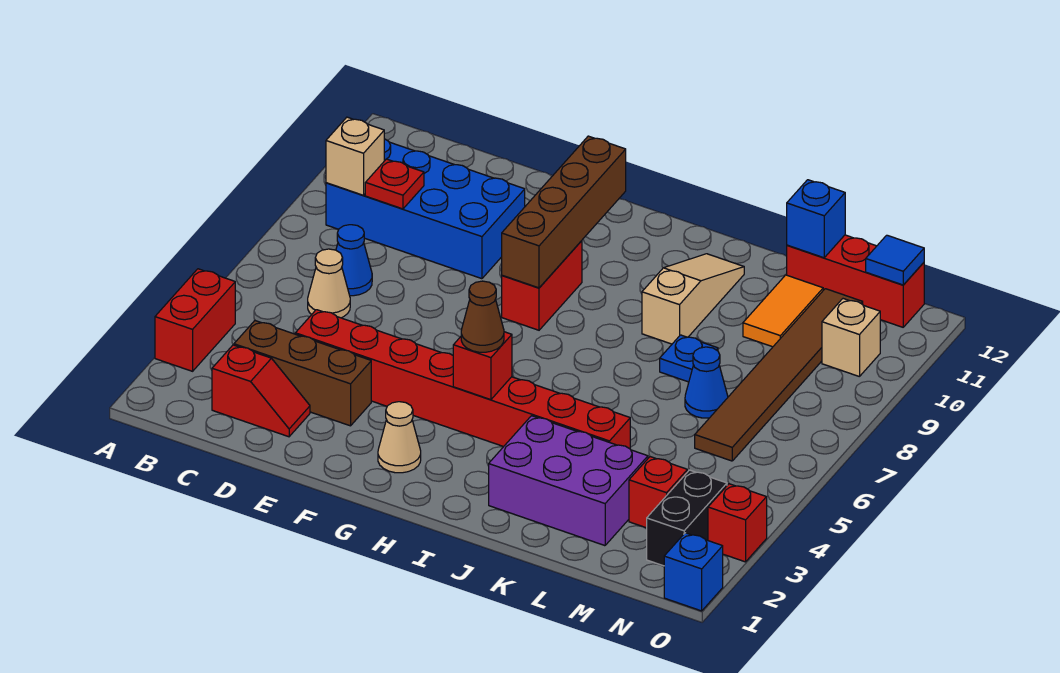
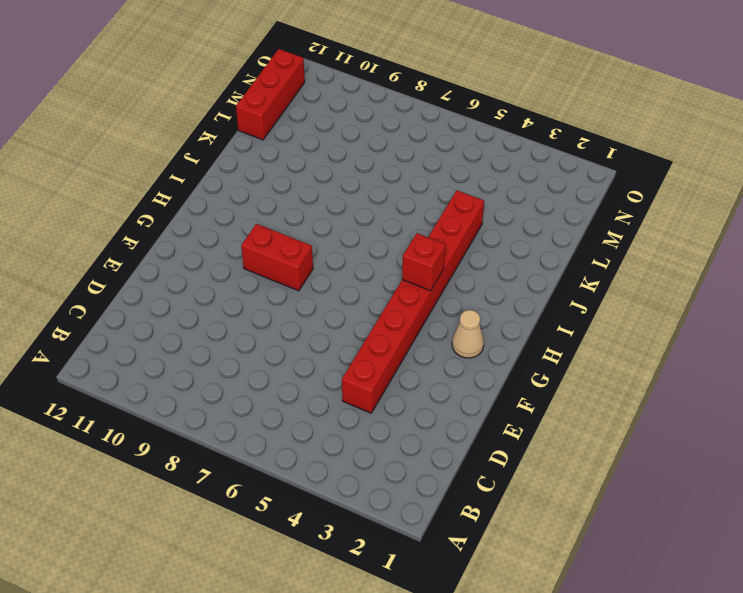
none -> red 1x2 brick [155,269,235,371]
none -> blue 2x4 brick [326,139,525,279]
none -> red 1x2 slope [212,345,310,437]

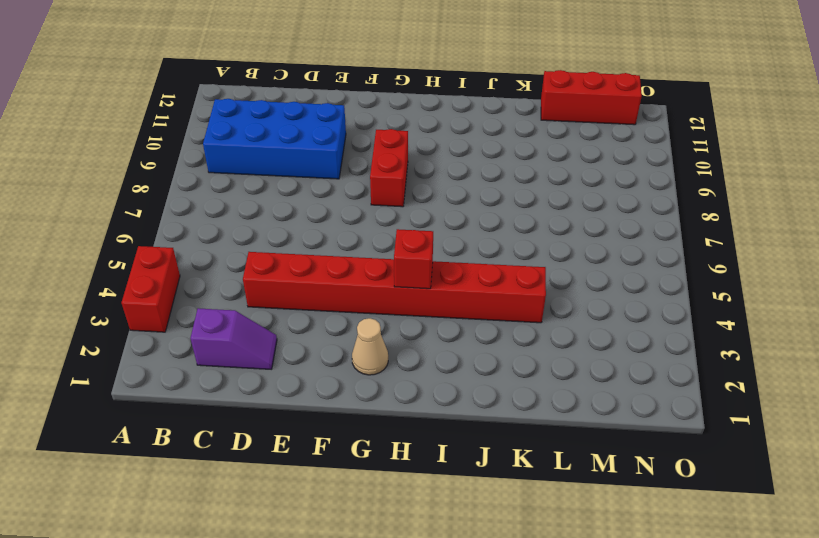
purple 1x2 slope [191,308,277,369] -> red 1x2 slope [212,345,310,437]
none -> brown 1x3 brick [234,321,371,426]
none -> tan 1x1 cone [308,249,350,318]
none -> blue 1x1 cone [336,225,372,296]

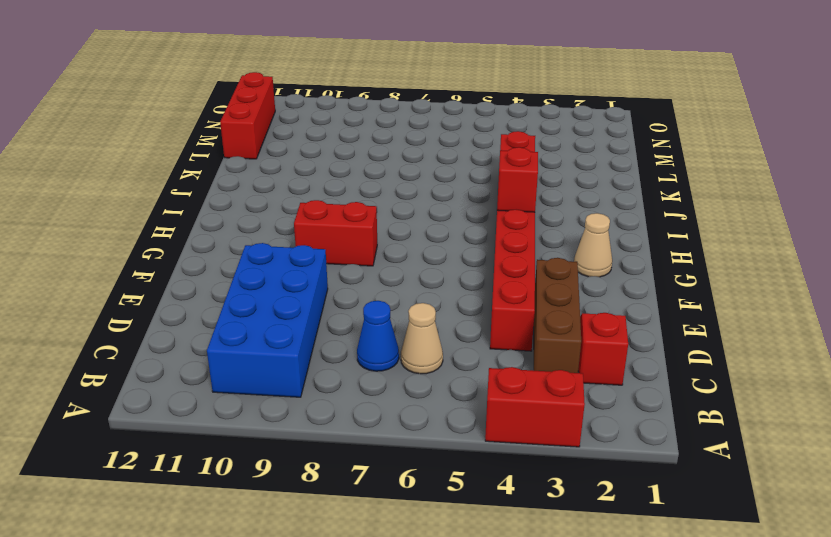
none -> purple 2x3 brick [489,416,648,546]
none -> tan 1x3 slope [642,254,744,344]
none -> blue 1x1 plate [660,335,718,382]

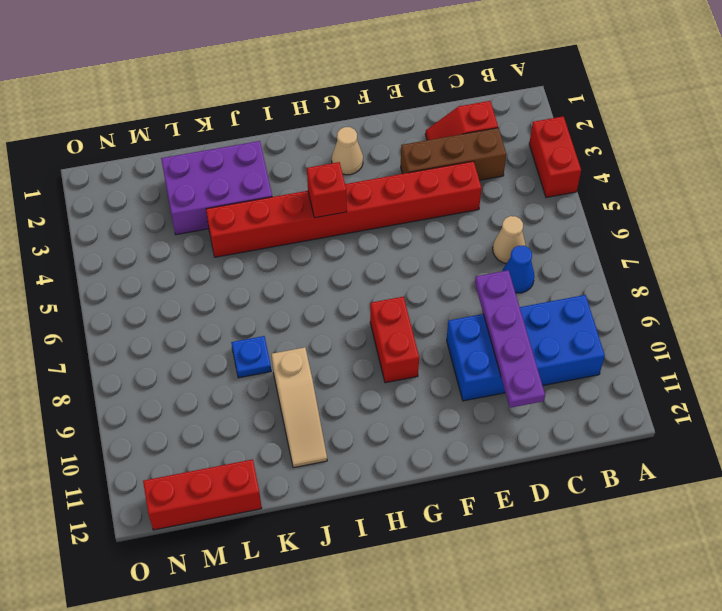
purple 1x4 plate [475,270,545,408] -> none
none -> blue 1x1 cone [685,347,728,418]
none -> orange 1x2 tile [743,275,823,347]
none -> red 1x1 brick [629,457,687,528]

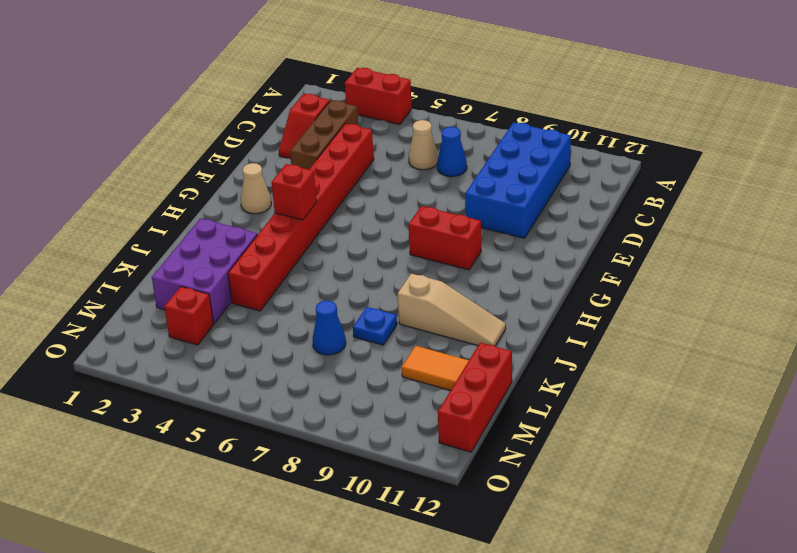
none -> brown 1x6 tile [695,289,863,461]
none -> black 1x2 brick [647,470,727,566]
none -> tan 1x1 brick [822,299,880,377]

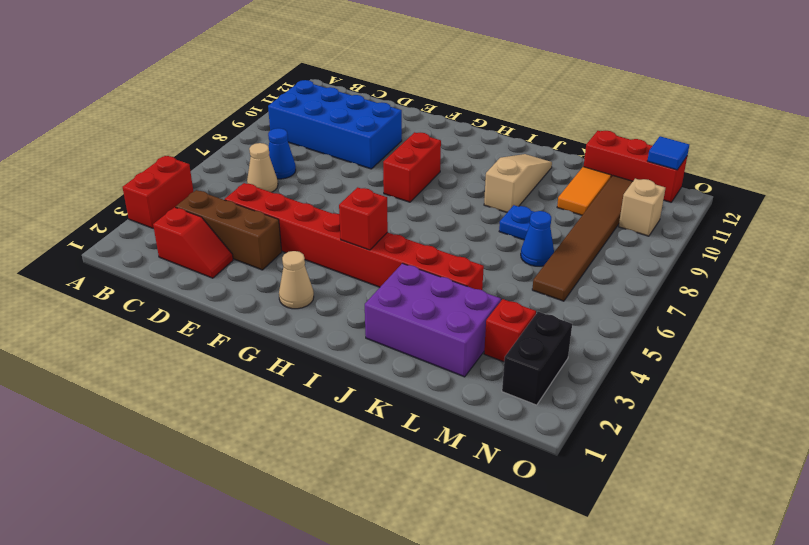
none -> blue 1x1 brick [664,533,723,611]
none -> red 1x1 brick [708,484,767,562]
none -> tan 1x1 brick [326,117,384,195]

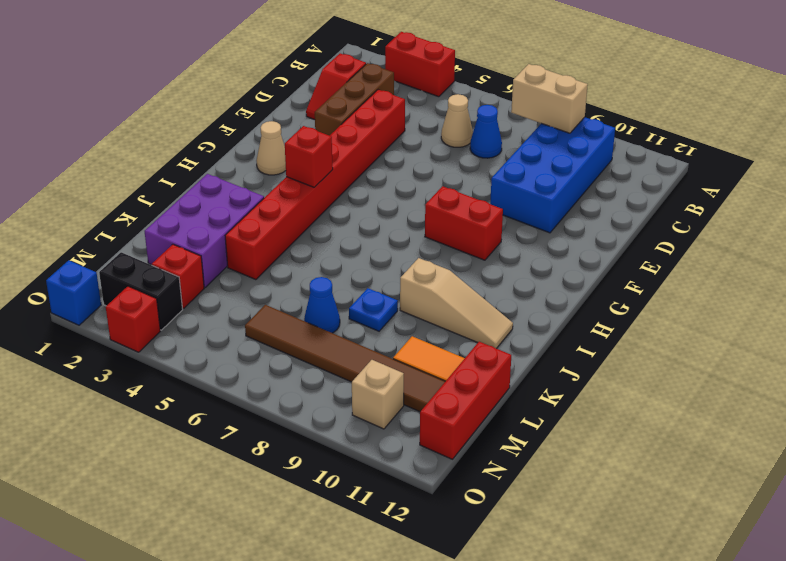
tan 1x2 brick [511,64,588,133] -> tan 1x1 brick [326,117,384,195]
none -> red 1x1 plate [365,159,424,209]
none -> brown 1x4 brick [502,136,626,288]
none -> blue 1x1 brick [787,180,845,258]

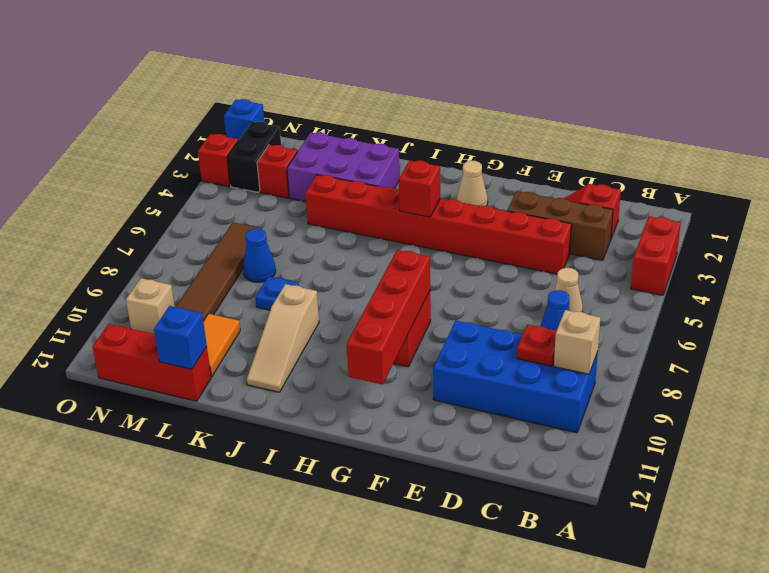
red 1x4 brick [347,250,430,385] -> brown 1x4 brick [502,136,626,288]
none -> blue 1x1 tile [866,235,924,285]
none -> brown 1x1 cone [461,281,504,352]

